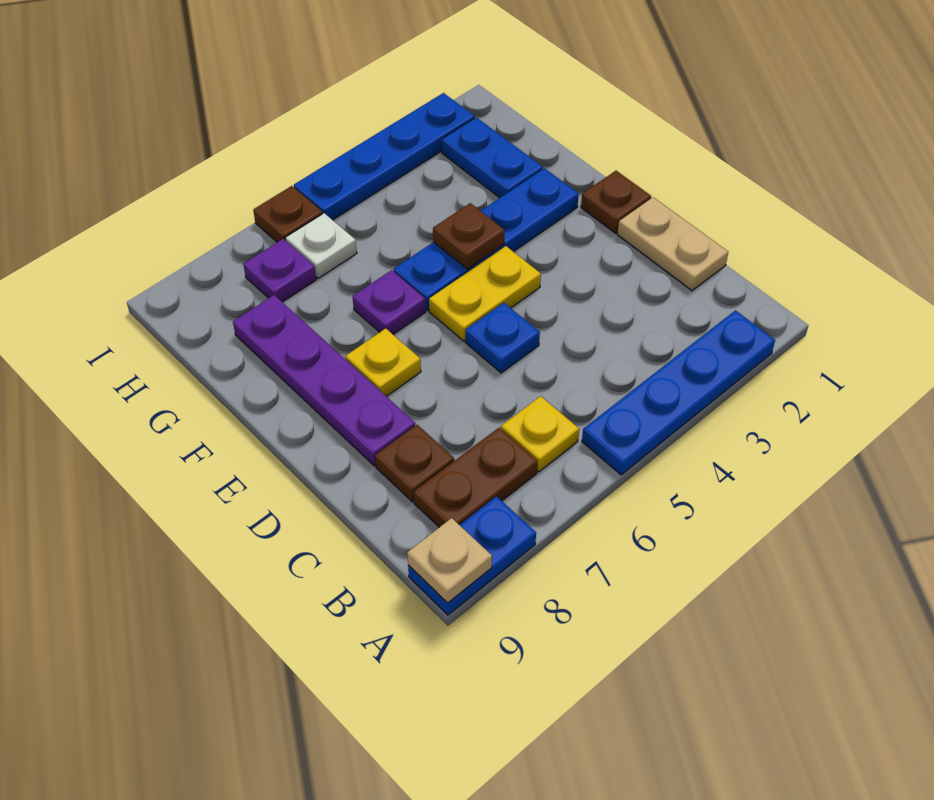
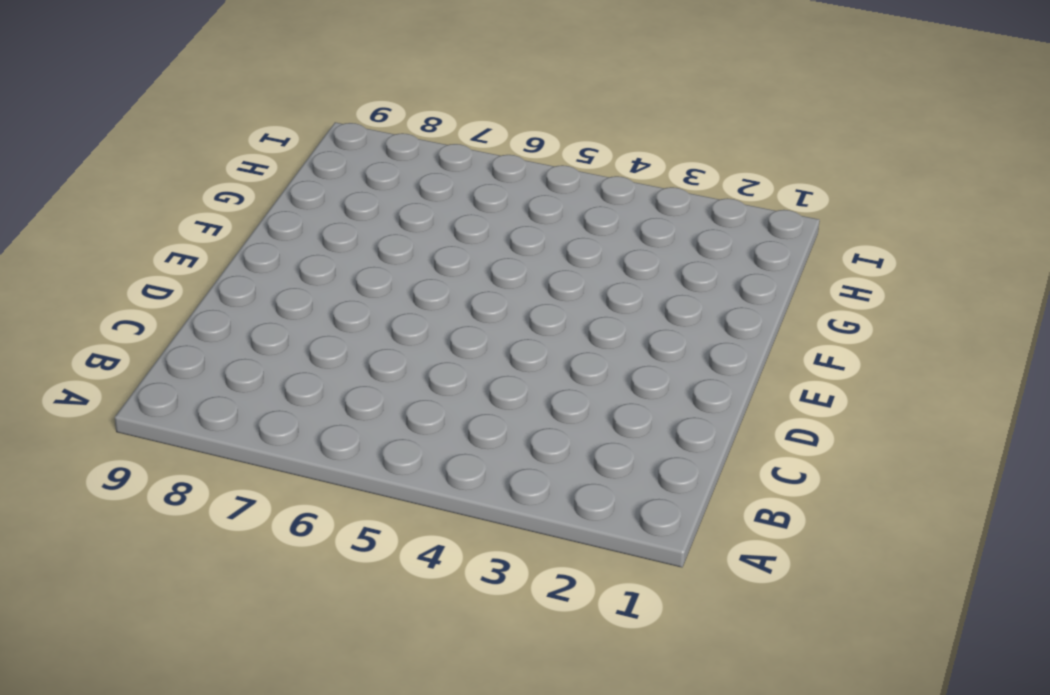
none -> blue 1x4 plate [582,310,775,475]
none -> blue 1x2 plate [408,496,536,615]
none -> yellow 1x1 plate [501,396,579,472]

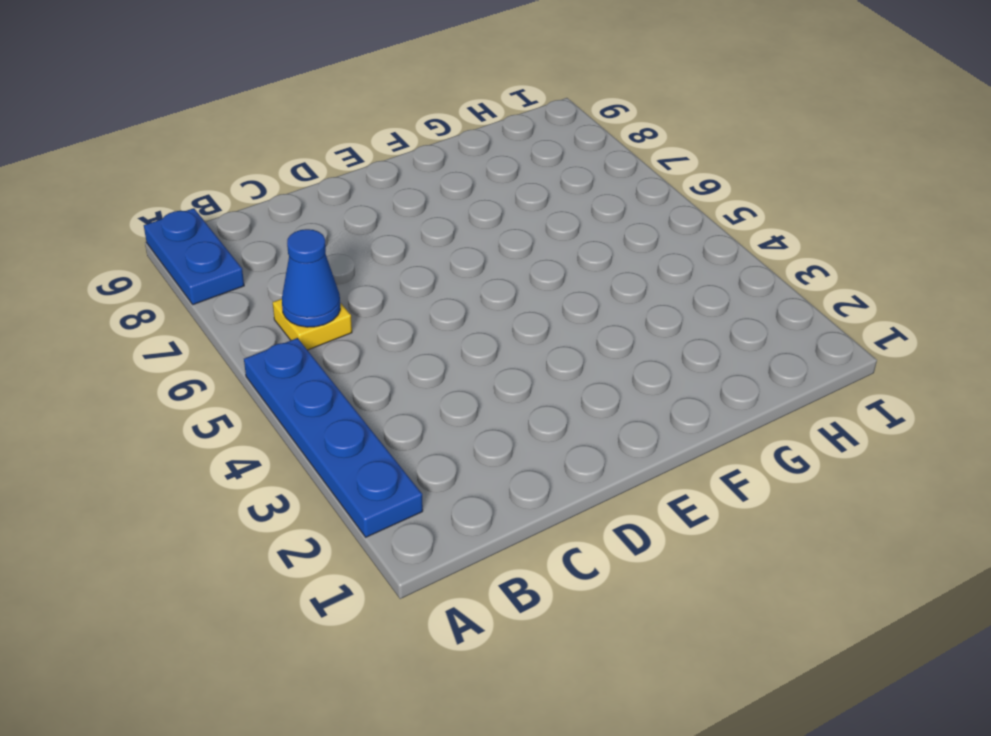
blue 1x1 cone [282,229,340,327] -> none
none -> brown 1x2 plate [414,428,538,527]
none -> tan 1x2 plate [617,197,728,291]
none -> brown 1x1 plate [375,425,454,502]

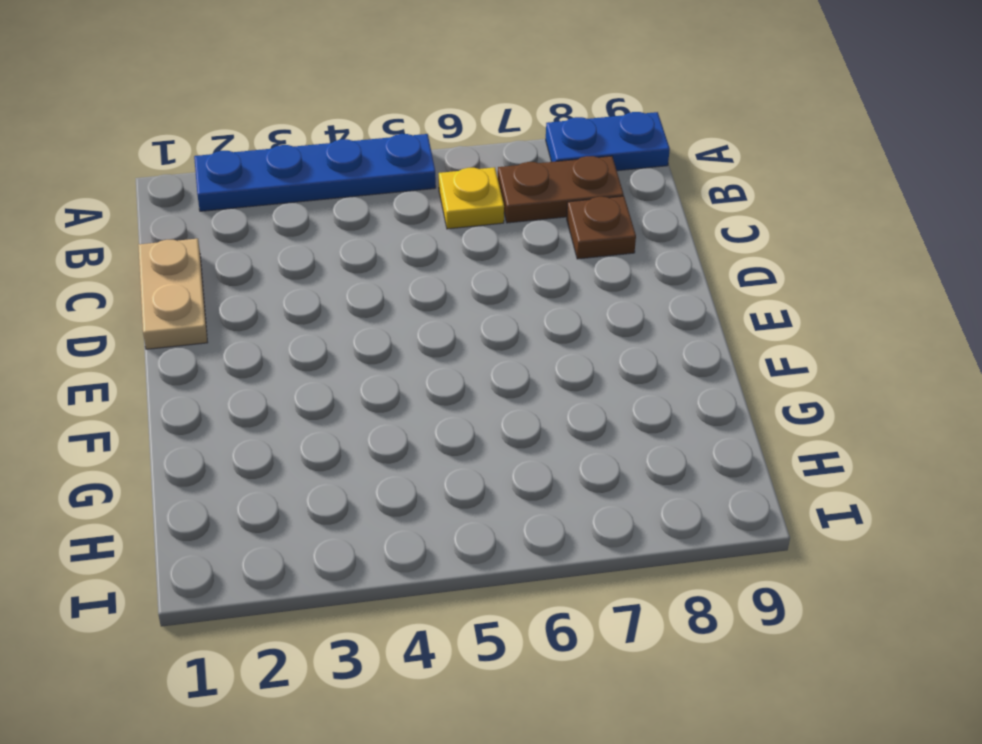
none -> blue 1x1 plate [466,303,540,373]
none -> purple 1x4 plate [233,295,415,466]
none -> brown 1x1 plate [581,171,651,233]

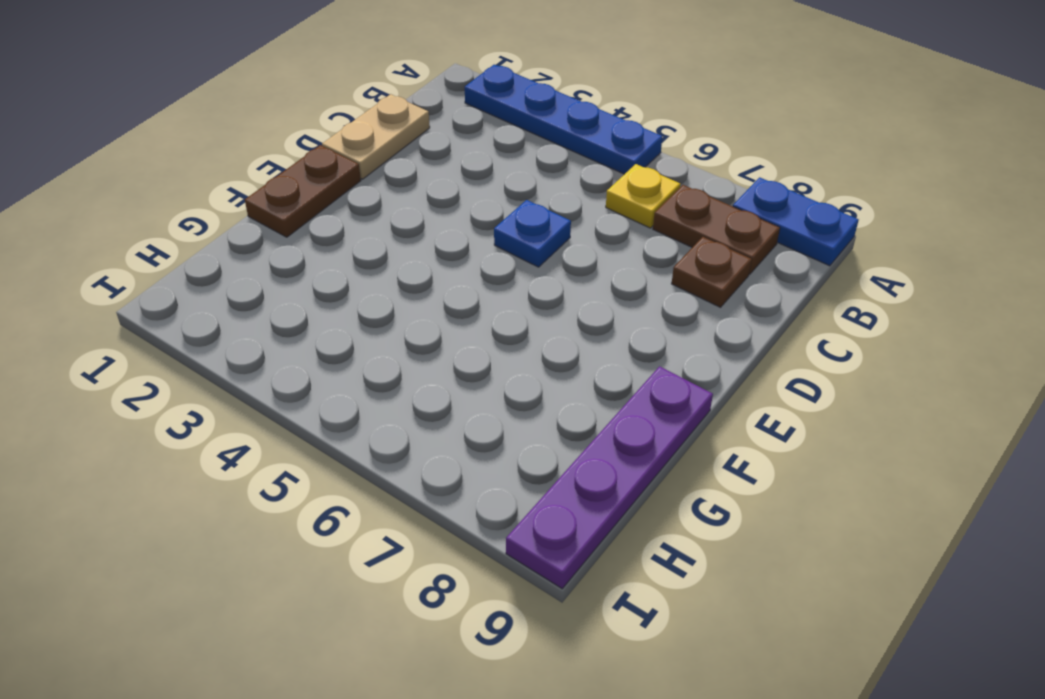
brown 1x2 plate [245,145,361,237] -> brown 1x1 plate [581,171,651,233]
purple 1x4 plate [506,366,713,589] -> purple 1x4 plate moved to [233,295,415,466]
none -> yellow 1x2 plate [429,246,541,341]
none -> yellow 1x1 plate [345,328,421,396]
none -> blue 1x4 plate [394,168,579,310]

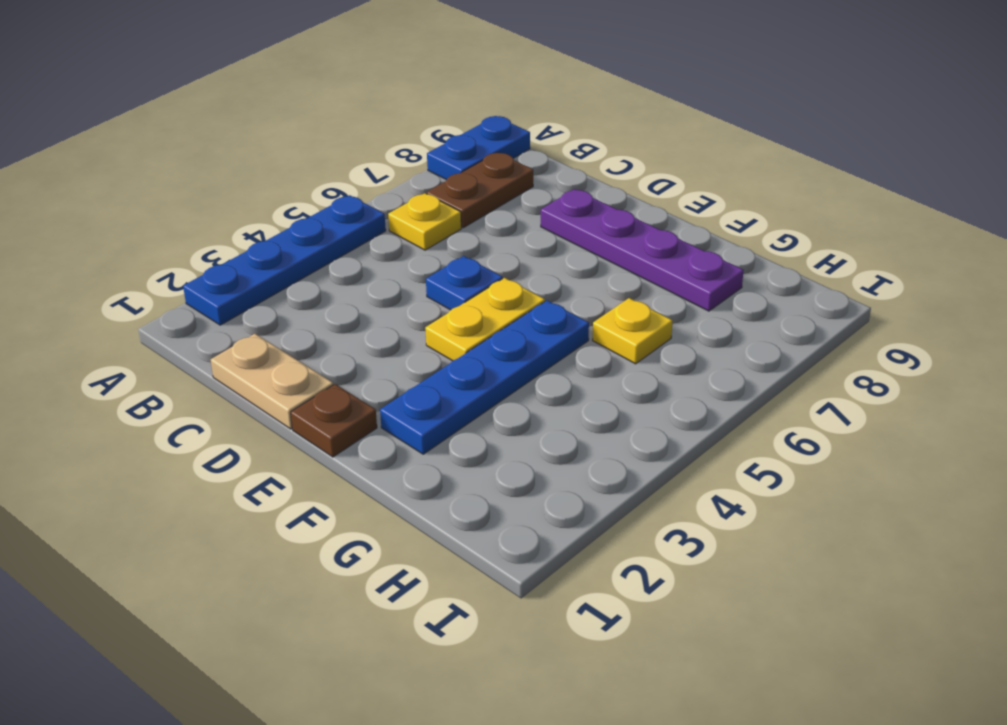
yellow 1x1 plate [592,298,672,364] -> yellow 1x1 plate moved to [345,328,421,396]
none -> brown 1x1 plate [375,425,454,502]
none -> purple 1x1 plate [353,270,426,334]
none -> blue 1x2 plate [442,117,543,198]

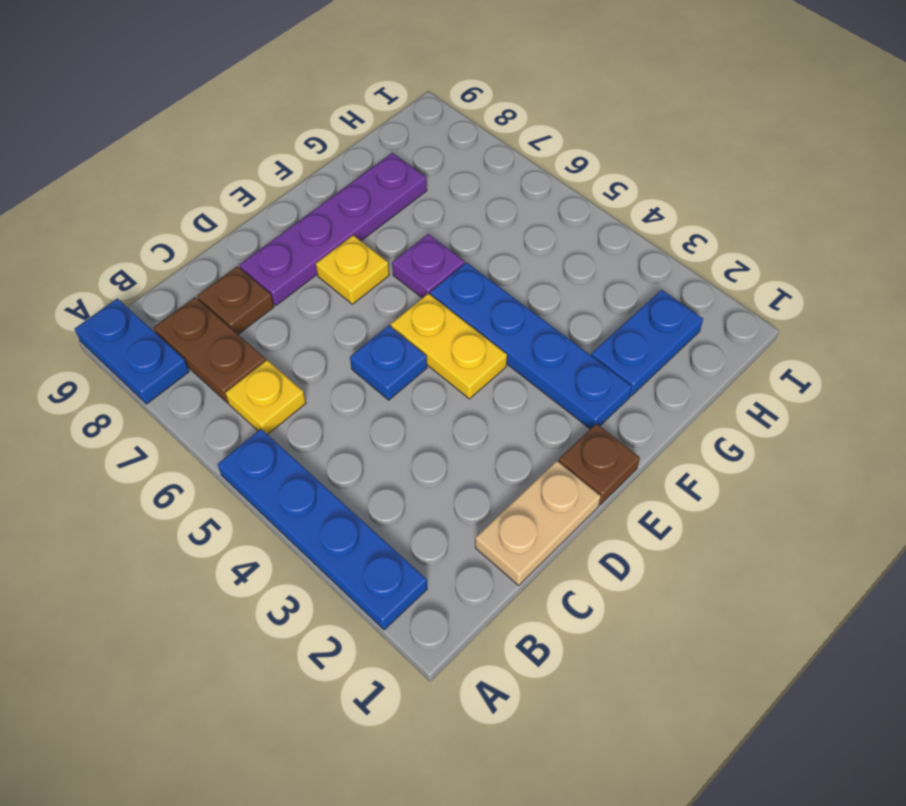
none -> white 1x1 plate [285,213,357,278]
none -> purple 1x1 plate [243,239,316,302]
none -> blue 1x4 plate [294,93,475,220]

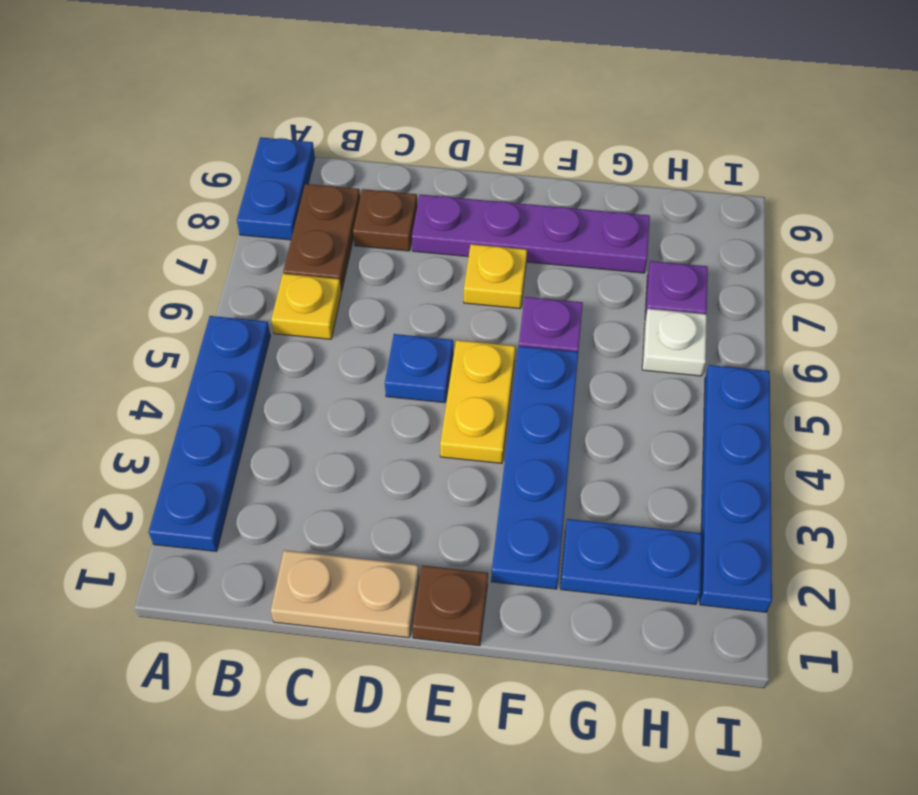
none -> brown 1x1 plate [253,186,323,242]
none -> tan 1x1 plate [407,518,492,603]
none -> brown 1x1 plate [433,203,505,269]

